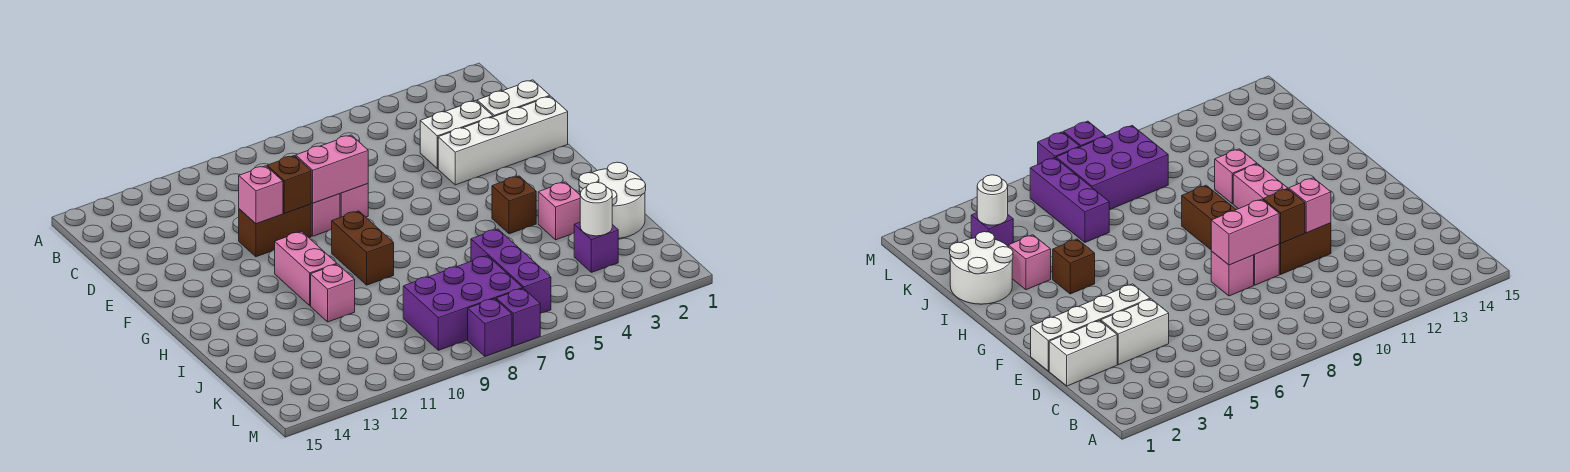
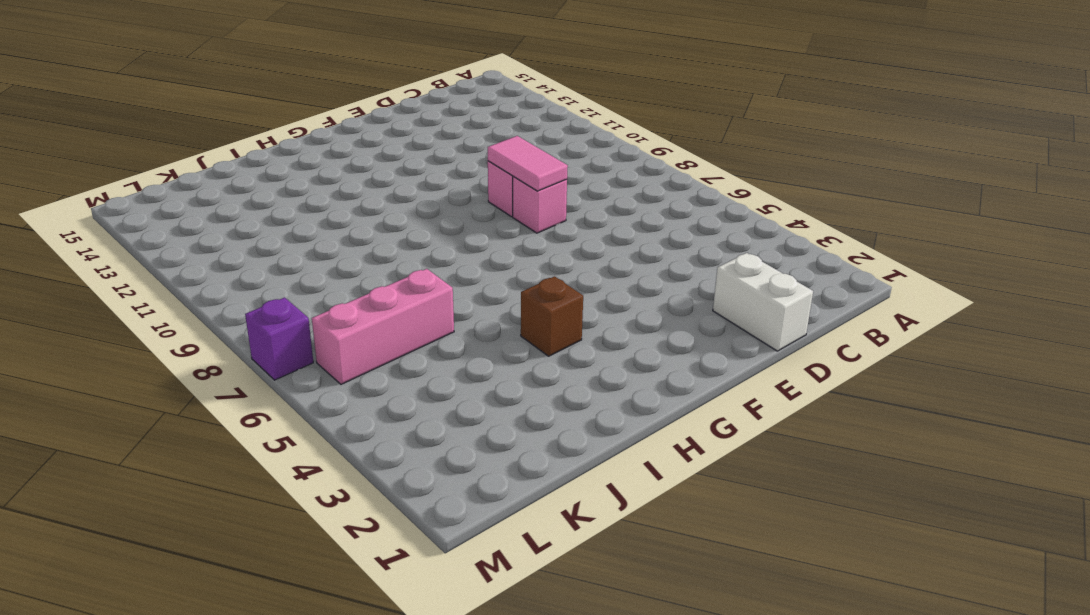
pink 1x2 tile [488,136,568,191] -> pink 1x2 brick [296,135,368,203]
pink 1x3 brick [312,269,454,384] -> purple 1x3 brick [471,229,551,314]
none -> white 1x2 brick [420,101,493,169]
none -> white 1x4 brick [438,96,568,185]
none -> brown 1x2 brick [239,204,311,257]

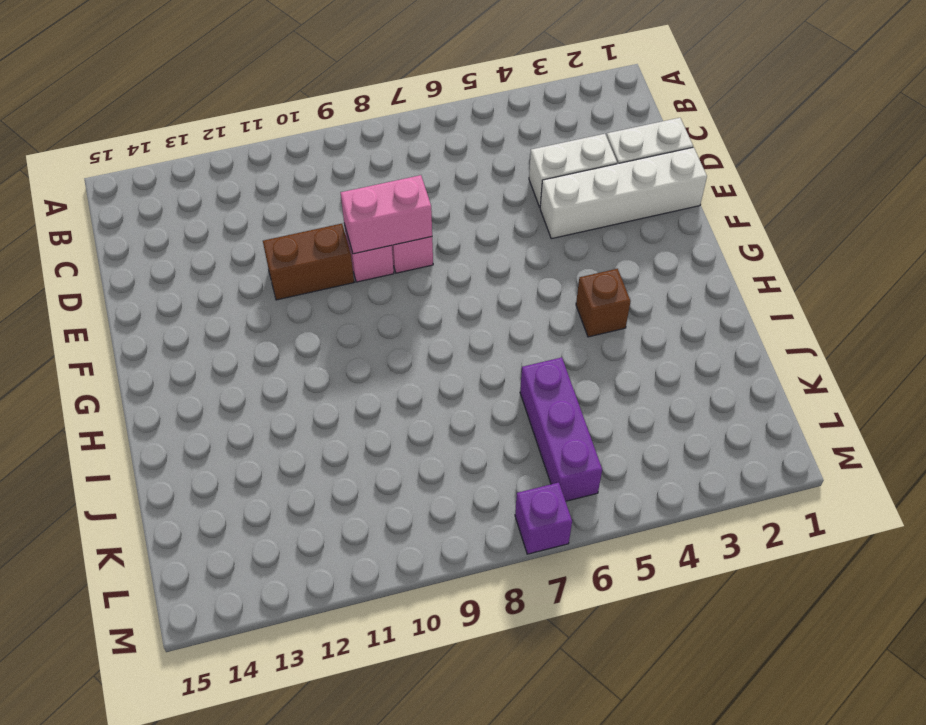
none -> brown 1x2 brick [332,211,394,285]
none -> pink 1x2 brick [275,232,337,306]
none -> white 2x2 round brick [579,162,646,238]

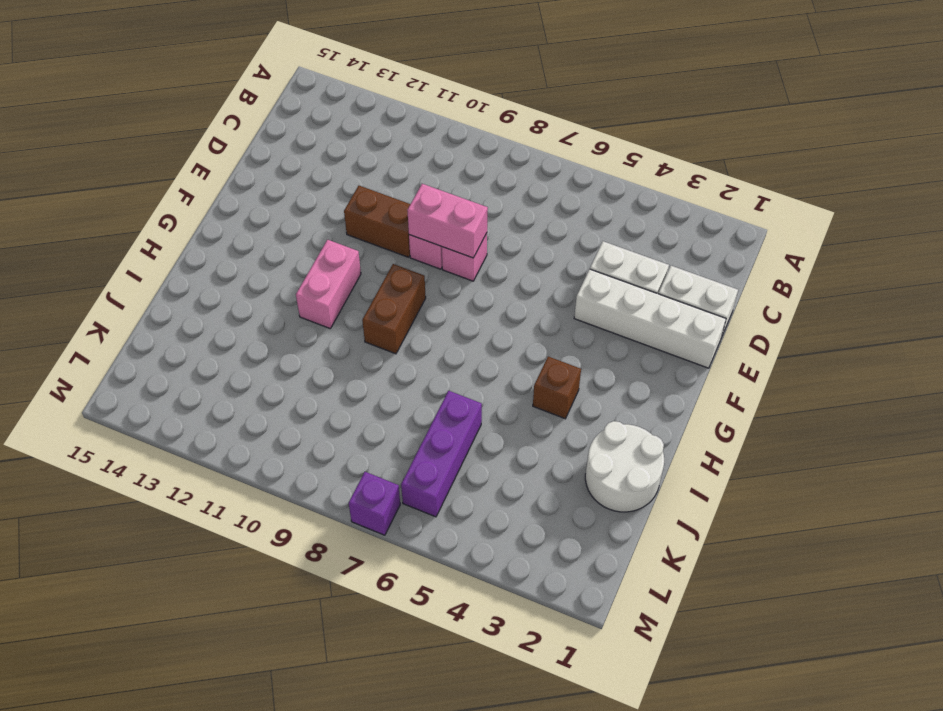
none -> pink 1x1 brick [538,182,580,240]
none -> pink 1x1 brick [311,264,355,322]
none -> purple 1x1 brick [574,222,618,272]

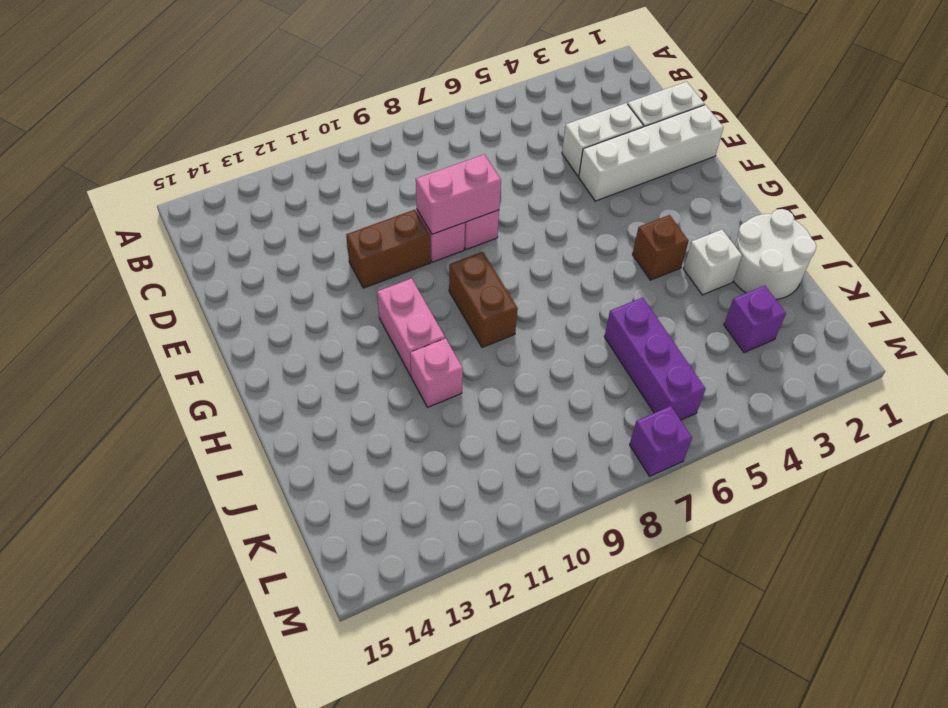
white 1x1 brick [683,230,742,295] -> pink 1x1 brick [538,182,580,240]
none -> purple 2x3 brick [403,256,522,350]
none -> purple 1x1 brick [468,299,512,356]
none -> brown 1x1 brick [267,156,311,213]

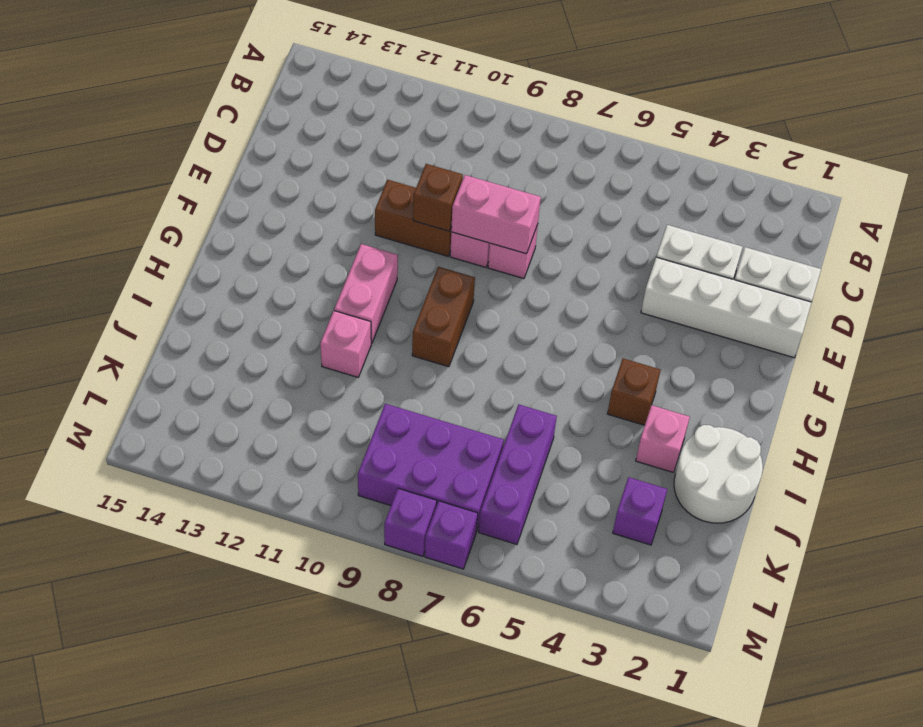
none -> pink 1x1 brick [239,166,283,224]
none -> white 1x1 round brick [580,182,612,236]

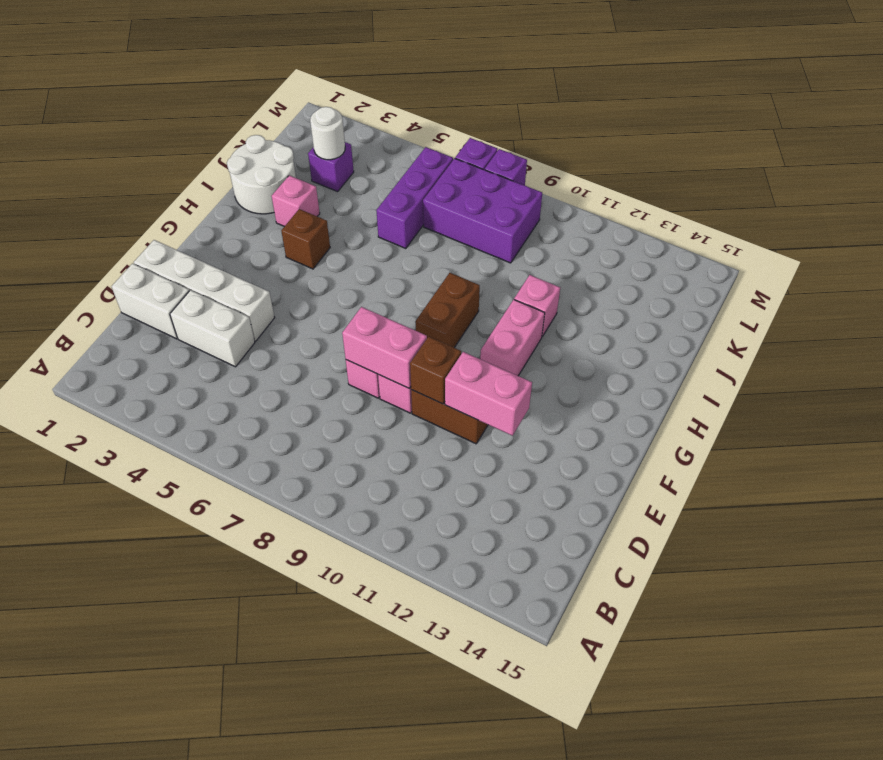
pink 1x2 brick [445,352,532,436] -> pink 1x1 brick [239,166,283,224]

